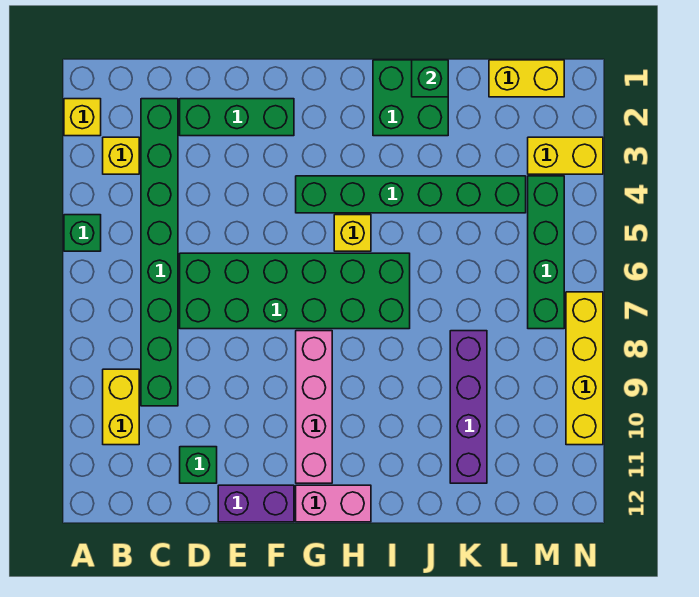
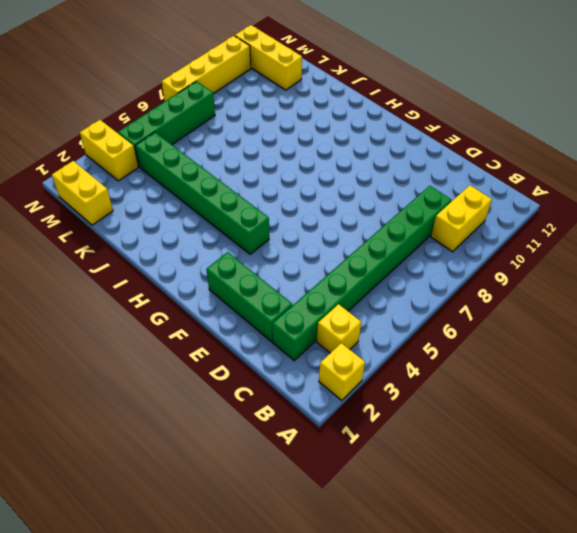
yellow 1x3 brick [235,25,302,90] -> none
none -> green 1x1 brick [64,215,101,251]
none -> green 2x6 brick [180,253,410,329]
none -> green 1x1 brick [180,447,217,483]

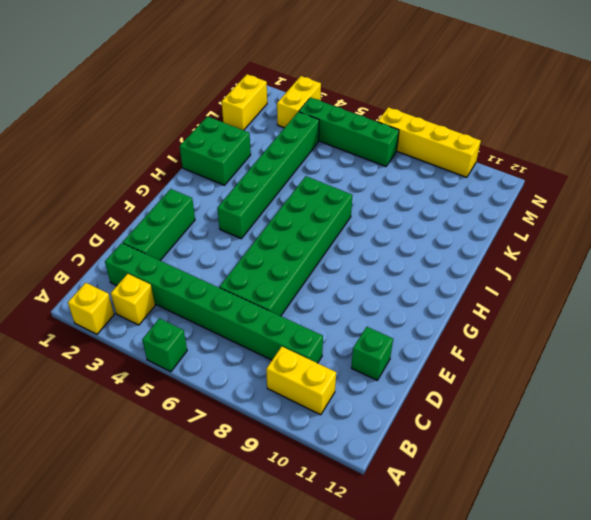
none -> purple 1x2 brick [218,485,294,522]
none -> pink 1x4 brick [296,331,332,483]
none -> pink 1x2 brick [296,485,371,522]

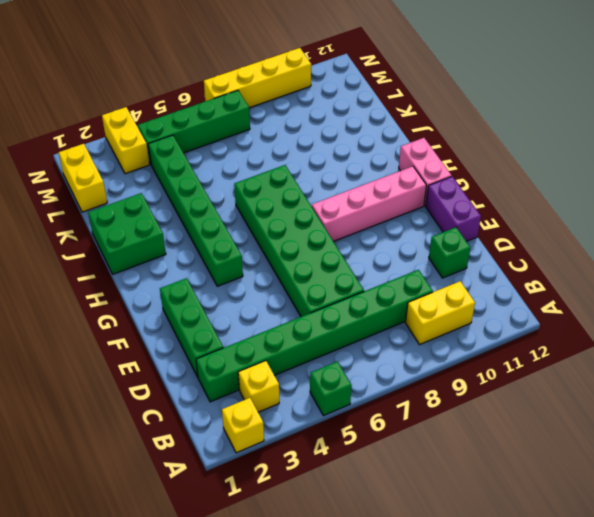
none -> yellow 1x1 brick [334,215,371,251]
none -> purple 1x4 brick [450,331,487,483]
none -> green 1x1 brick [412,60,448,97]

